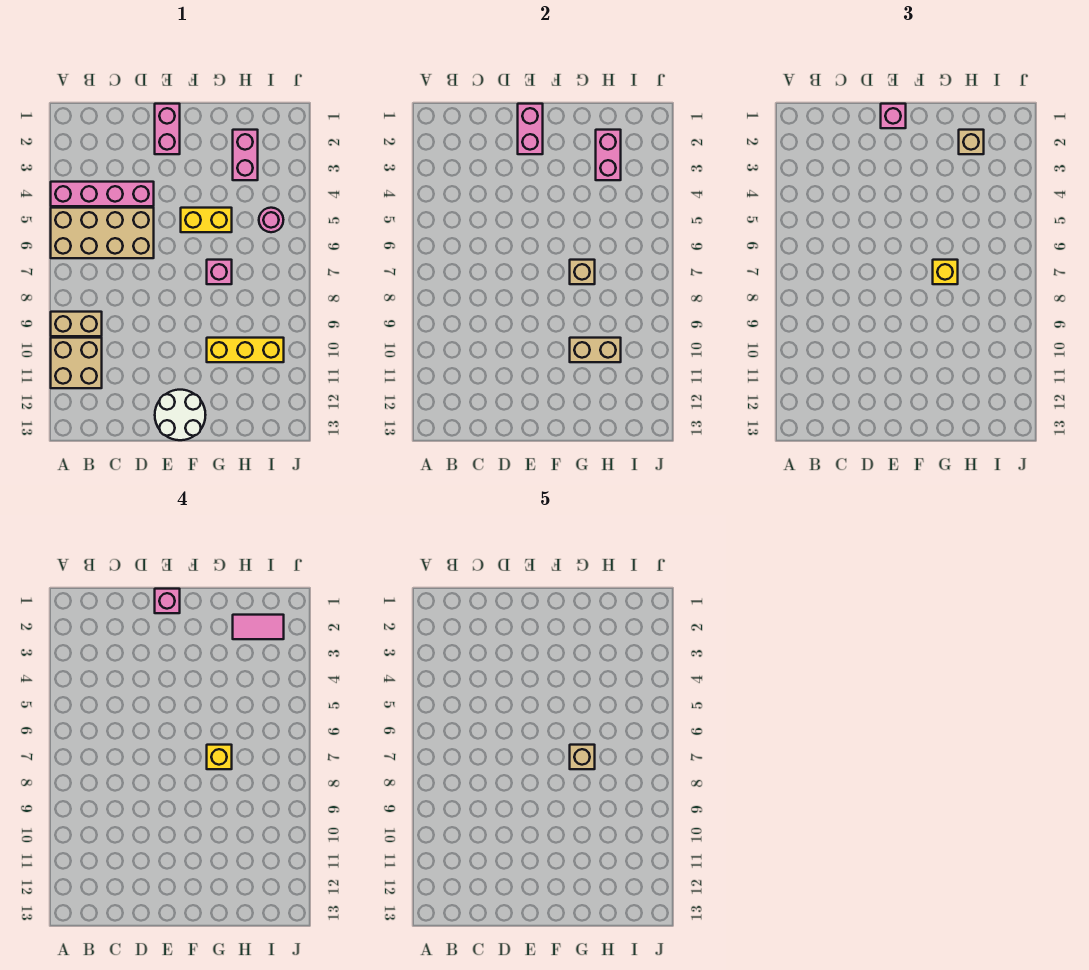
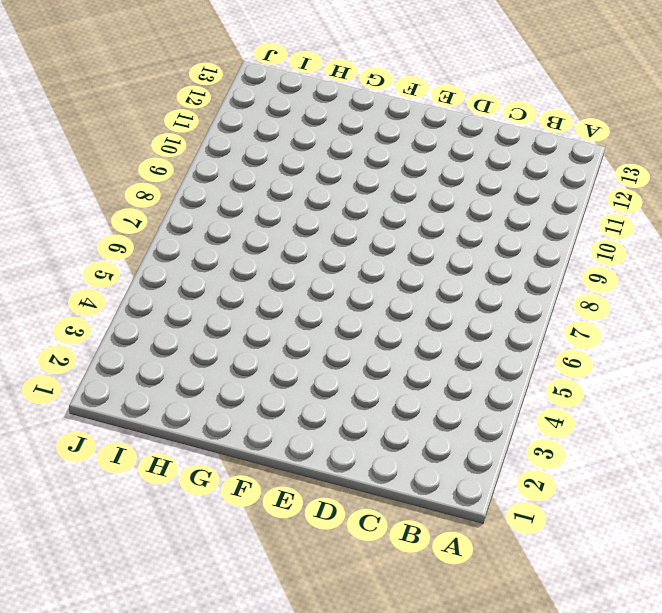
none -> pink 1x4 brick [51,182,154,206]
none -> tan 2x4 brick [51,208,154,258]
none -> tan 1x2 brick [51,312,102,336]

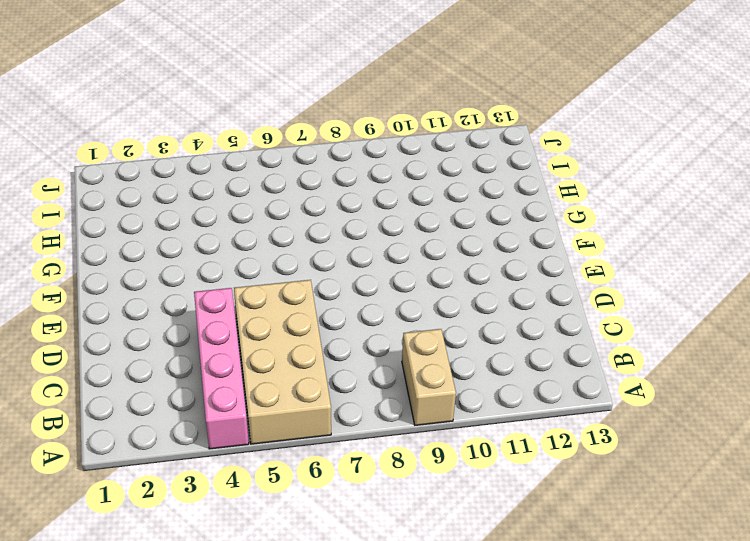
none -> tan 2x2 brick [51,338,102,388]
none -> pink 1x2 brick [155,104,180,154]
none -> white 2x2 round brick [155,390,205,440]

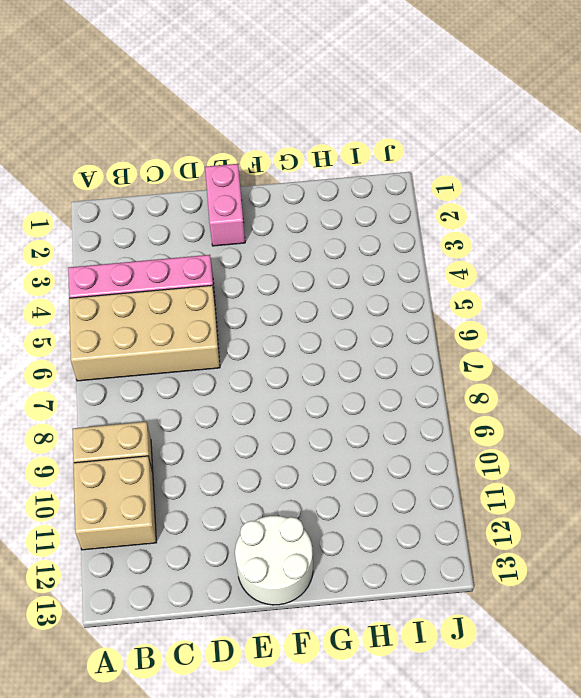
none -> yellow 1x2 brick [181,208,232,232]
none -> pink 1x1 brick [207,260,232,284]
none -> yellow 1x3 brick [207,338,284,362]

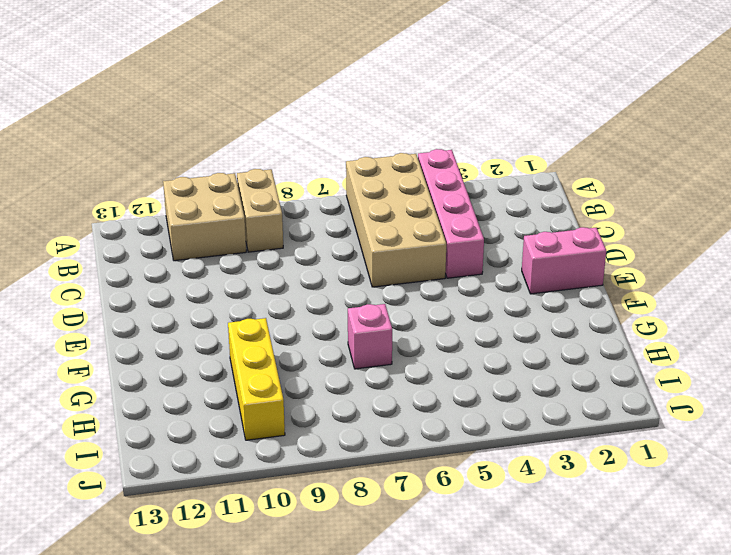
none -> white 2x2 round brick [155,390,205,440]
none -> yellow 1x2 brick [181,208,232,232]
none -> pink 1x2 brick [233,130,258,180]

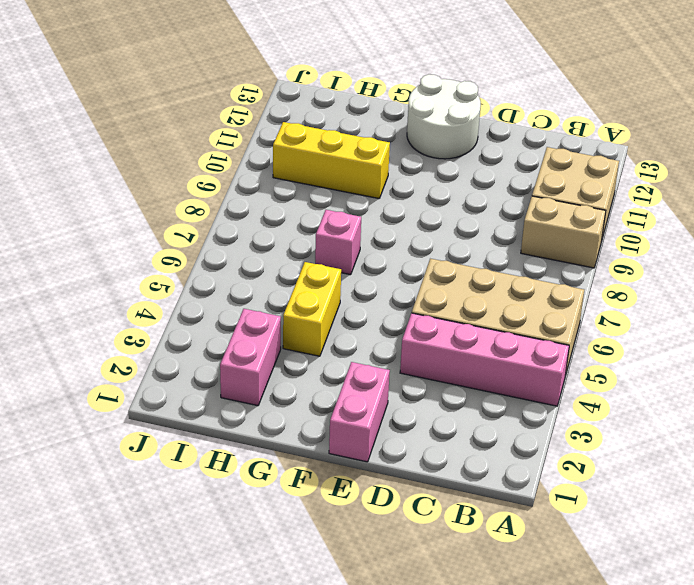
yellow 1x2 brick [283,262,341,356] -> yellow 1x2 brick turned to [181,208,232,232]
none -> pink 1x1 round brick [259,208,283,232]
none -> pink 1x2 brick [518,104,543,154]
none -> tan 1x1 brick [570,260,595,284]

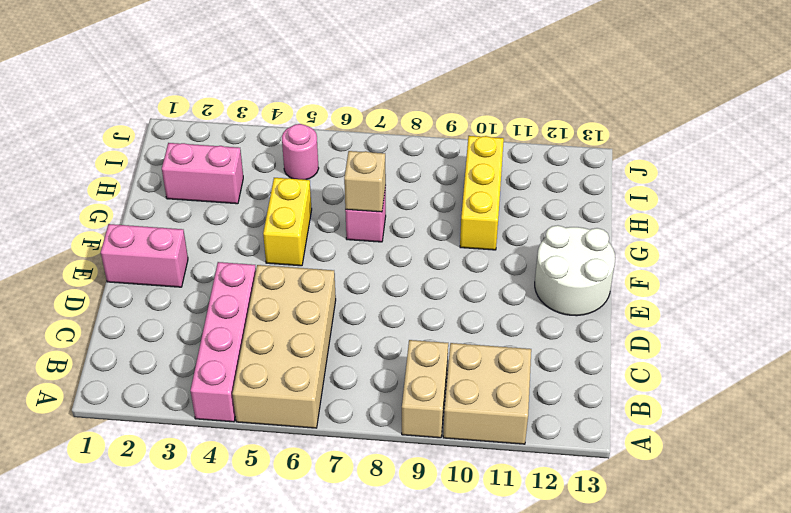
none -> pink 1x2 brick [518,104,543,154]
none -> tan 1x2 brick [570,338,621,362]
none -> pink 1x2 brick [596,130,621,180]

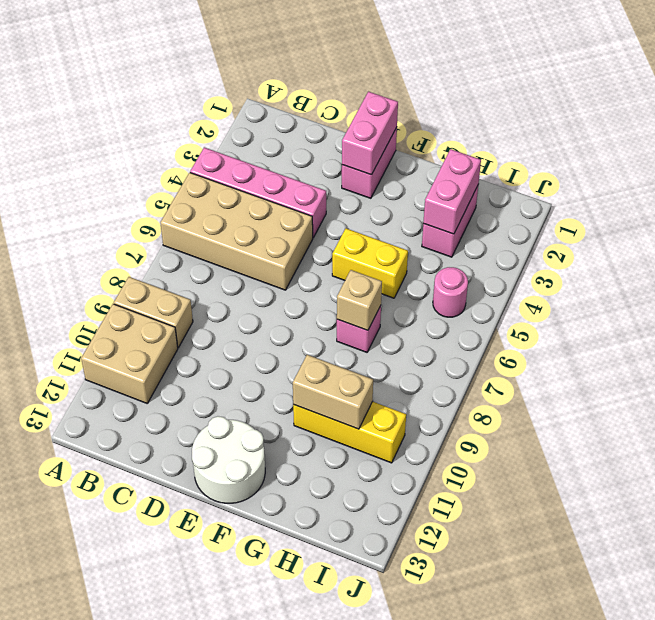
none -> pink 1x1 brick [881,104,906,128]
none -> yellow 1x1 brick [933,260,958,284]
none -> tan 1x1 brick [959,130,984,154]

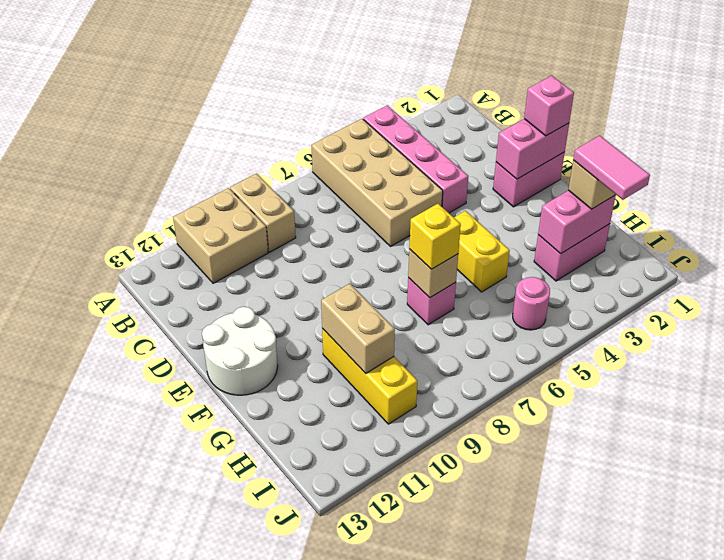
none -> pink 1x1 brick [155,589,180,613]
none -> yellow 1x1 brick [207,745,232,769]
none -> tan 1x1 brick [570,745,595,769]

